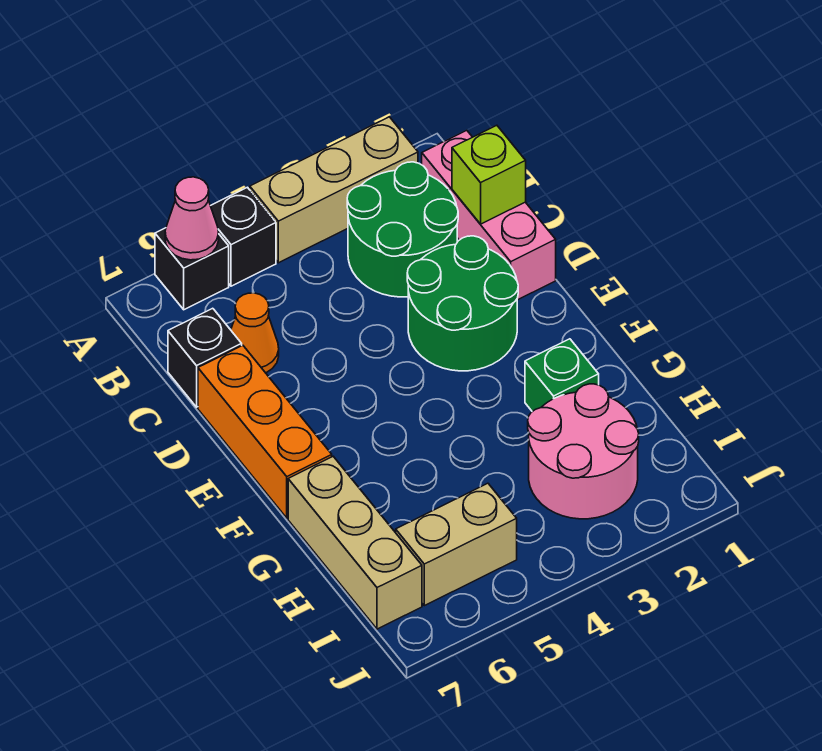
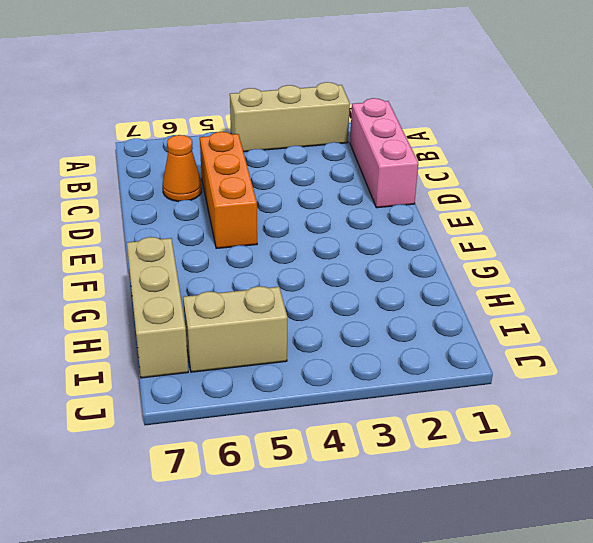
orange 1x3 brick [200,132,257,249] -> orange 1x3 brick moved to [198,345,332,518]
none -> black 1x1 brick [211,187,276,286]
none -> black 1x1 brick [155,228,229,310]
none -> green 2x2 round brick [347,162,458,297]

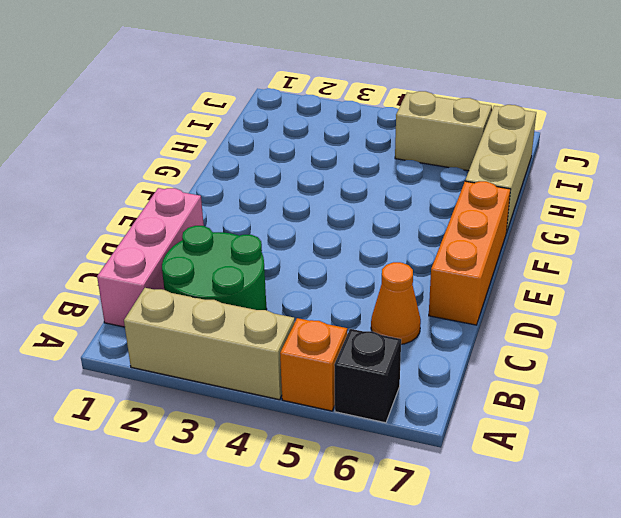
orange 1x1 brick [280,318,347,411] -> black 1x1 brick [211,187,276,286]
none -> black 1x1 brick [168,308,242,407]
none -> green 2x2 round brick [407,236,518,371]
none -> green 1x1 brick [525,339,599,412]

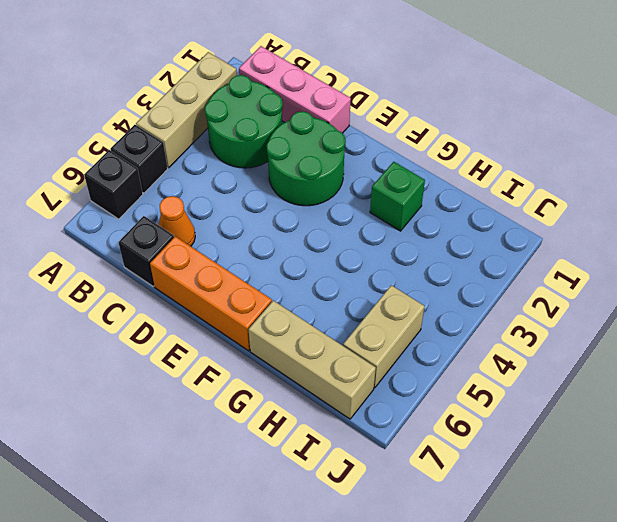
none -> pink 2x2 round brick [528,384,639,519]
none -> pink 1x1 cone [165,177,219,260]
none -> lime 1x1 brick [452,125,526,224]

